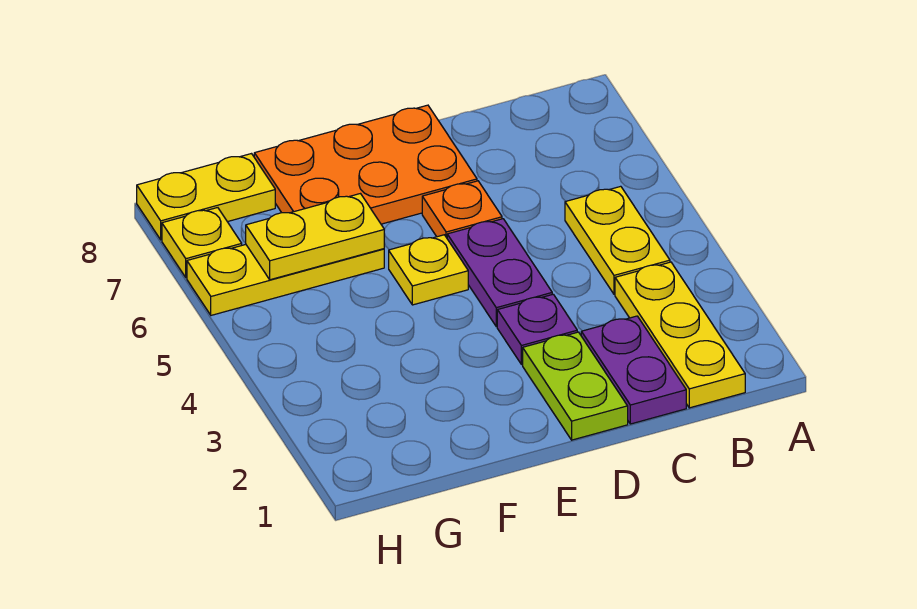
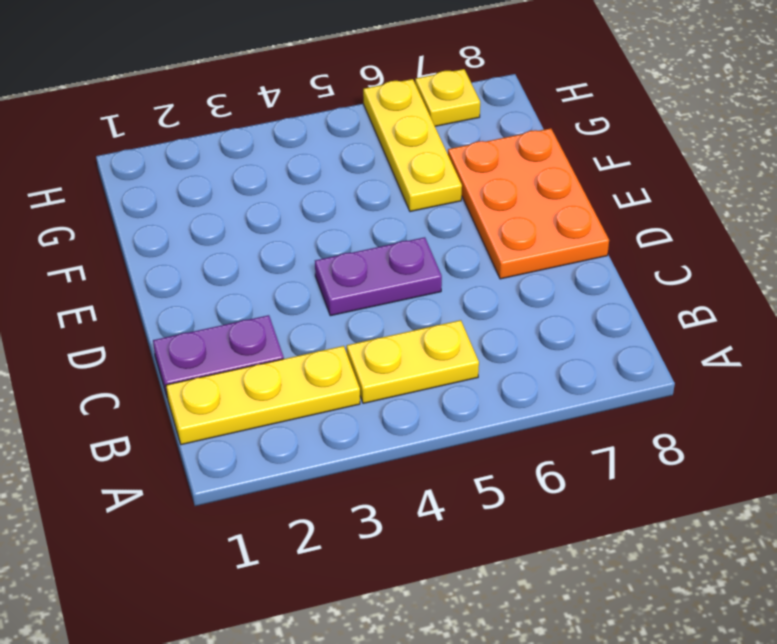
none -> lime 1x2 plate [523,332,628,440]
none -> purple 1x1 plate [497,294,577,364]
none -> orange 1x1 plate [422,181,502,238]

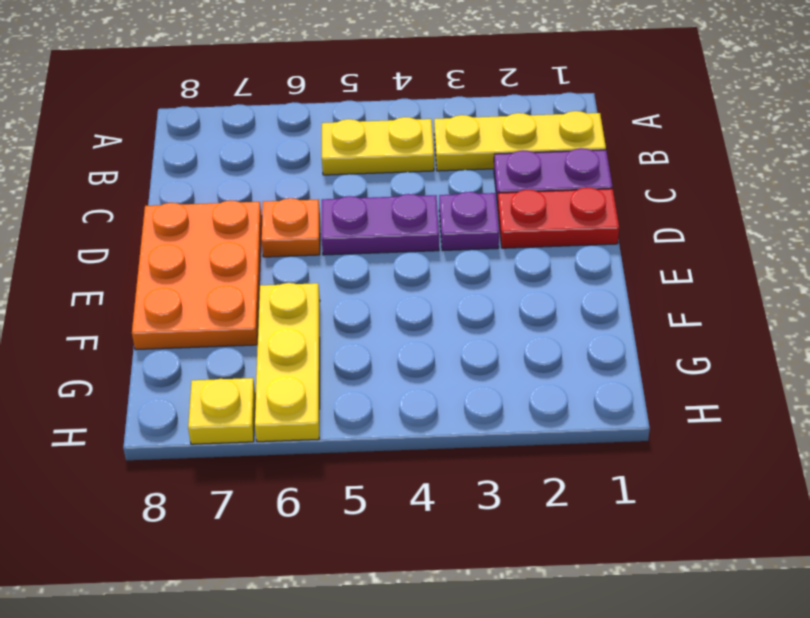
red 1x2 plate [498,187,619,248] -> lime 1x2 plate [523,332,628,440]
none -> yellow 1x1 plate [389,235,468,305]
none -> yellow 1x2 plate [137,154,275,240]
none -> yellow 1x2 plate [246,194,384,280]

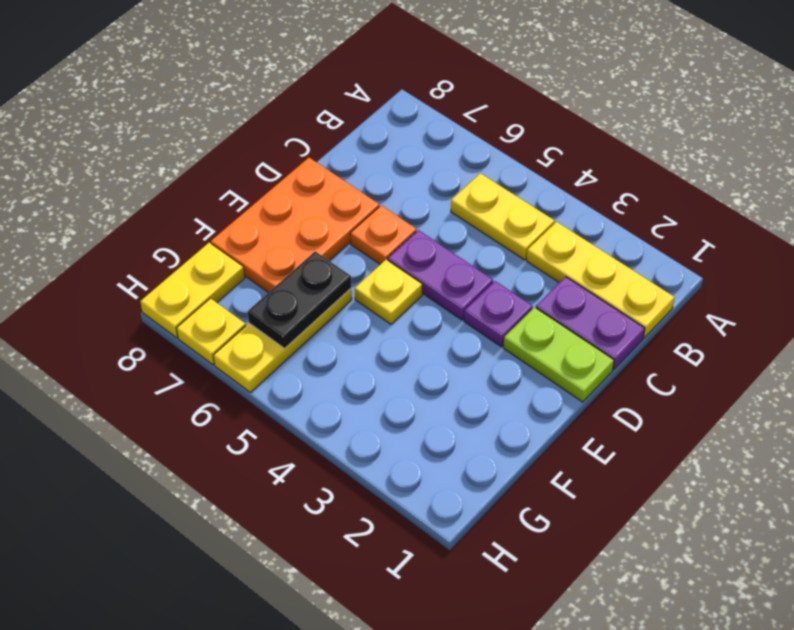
black 1x2 plate [248,251,351,348] -> yellow 1x2 plate [246,194,384,280]

